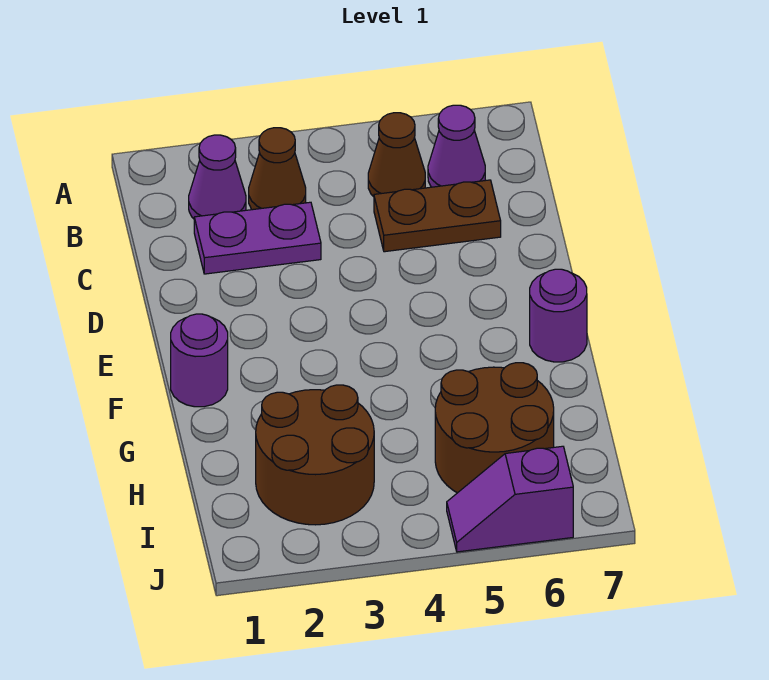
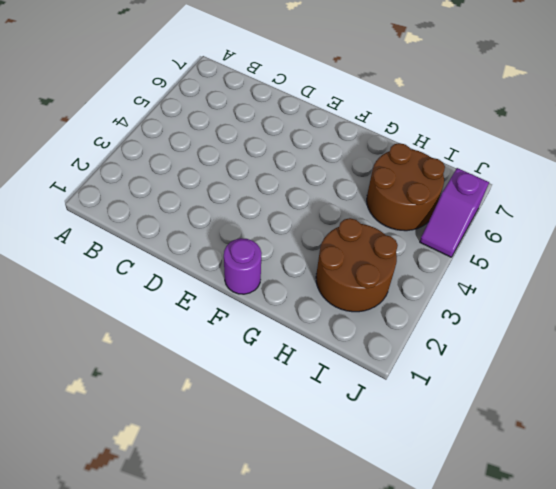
none -> purple 1x1 cone [189,135,246,219]
none -> brown 1x1 cone [249,128,306,210]

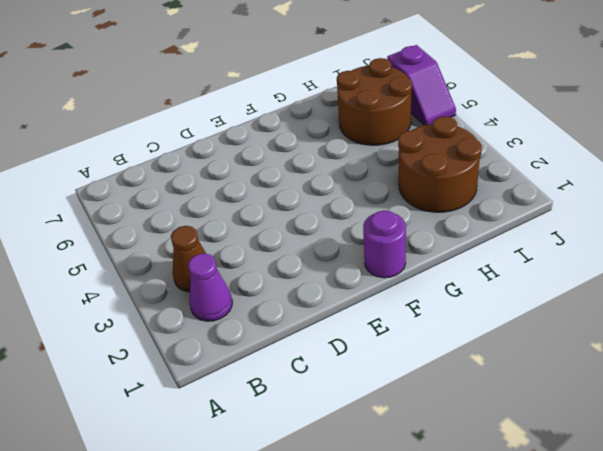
none -> brown 1x1 cone [368,113,425,197]
none -> purple 1x1 cone [428,105,485,187]

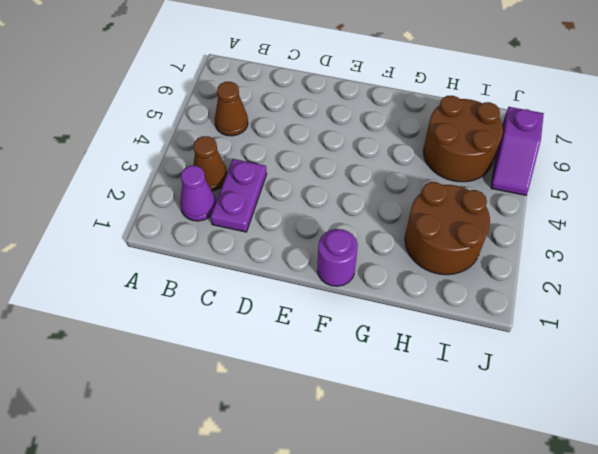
none -> purple 1x1 cone [428,105,485,187]
none -> brown 1x2 plate [374,180,501,252]

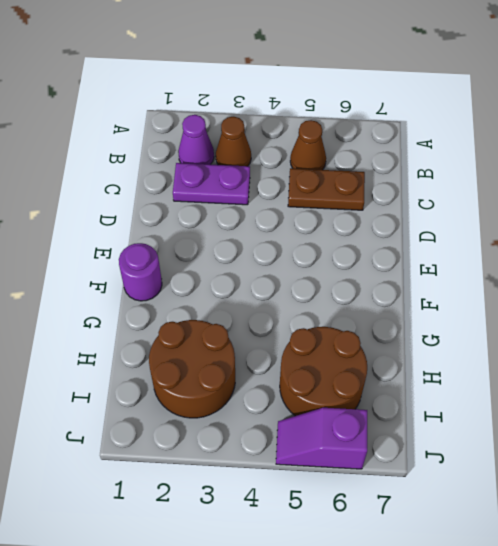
none -> purple 1x1 cone [428,105,485,187]
none -> purple 1x1 round brick [530,269,587,362]

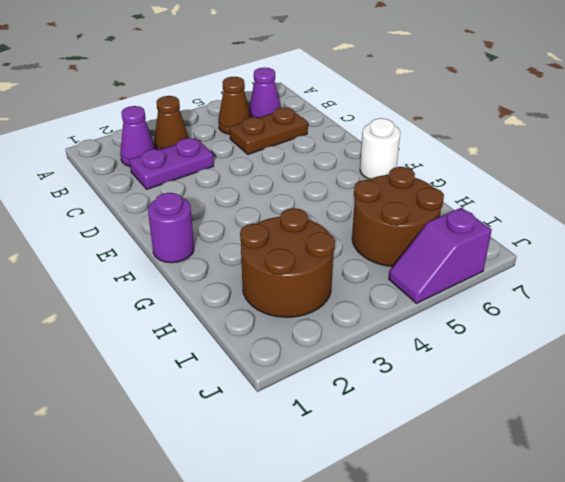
white 1x1 round brick [360,118,400,179] -> purple 1x1 round brick [530,269,587,362]

